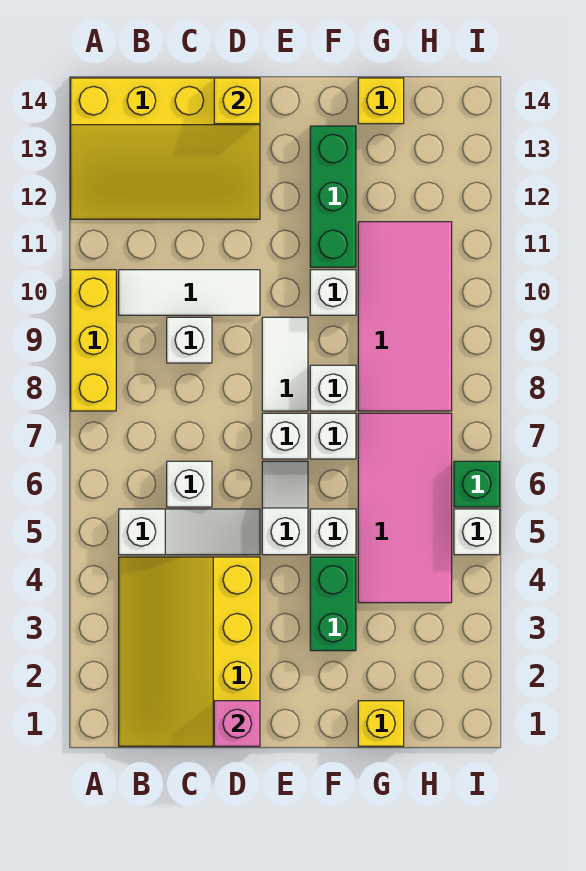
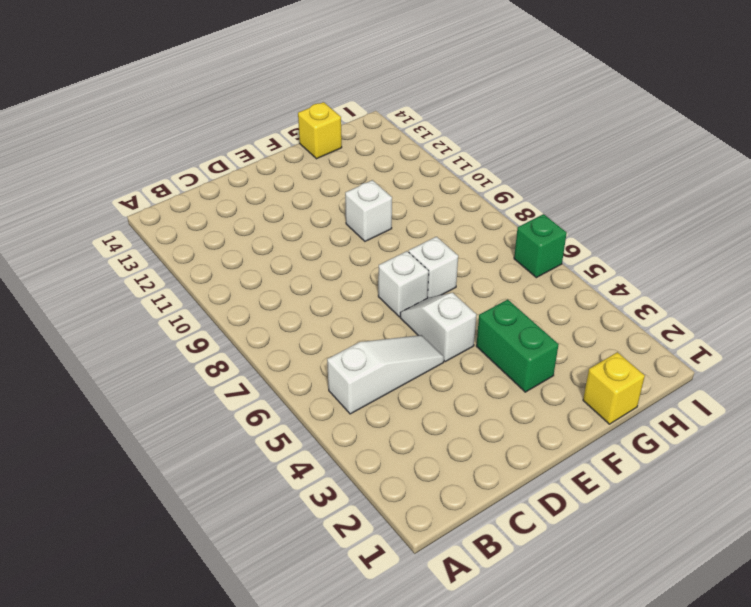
none -> yellow 1x3 brick [71,270,116,411]
none -> yellow 3x4 slope [71,78,260,219]
none -> yellow 3x4 slope [119,557,260,746]

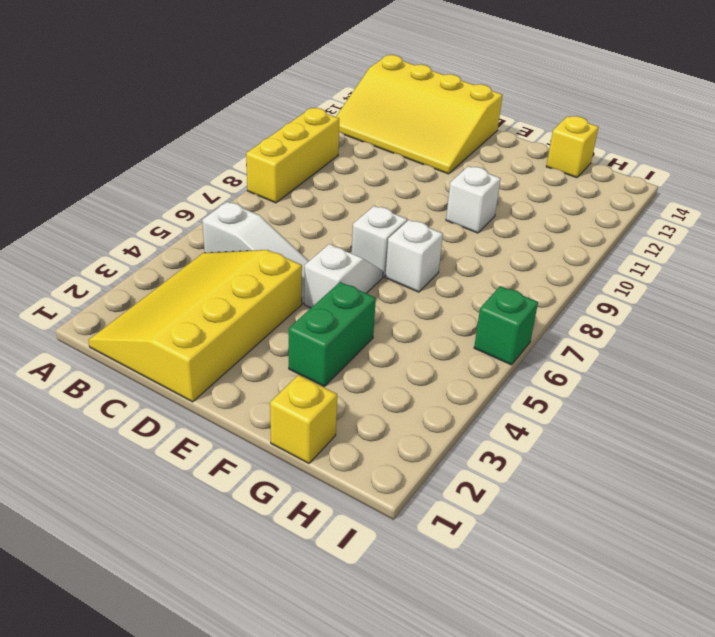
none -> white 1x3 tile [119,270,260,315]
none -> white 1x1 brick [167,461,212,507]
none -> white 1x1 brick [167,317,212,363]

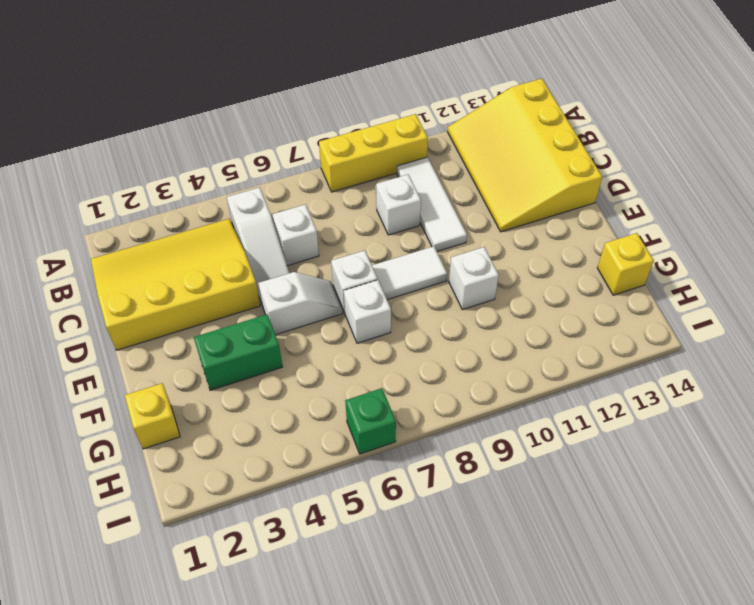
none -> white 1x1 brick [310,509,356,555]
none -> white 1x1 brick [310,365,356,411]
none -> green 1x3 brick [310,126,356,267]

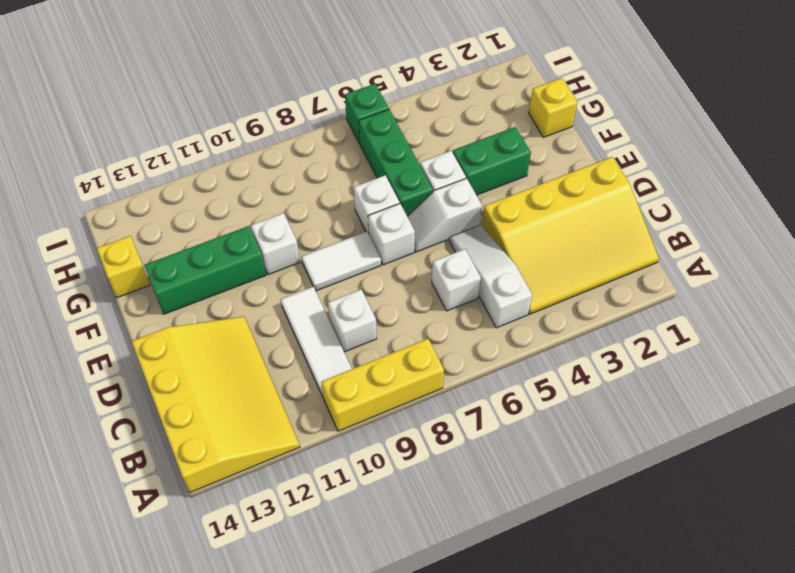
green 1x3 brick [359,110,433,216] -> pink 2x4 tile [358,413,452,603]
none -> white 1x1 brick [310,365,356,411]
none -> pink 2x4 tile [358,222,452,411]
none -> white 1x1 brick [454,509,500,555]

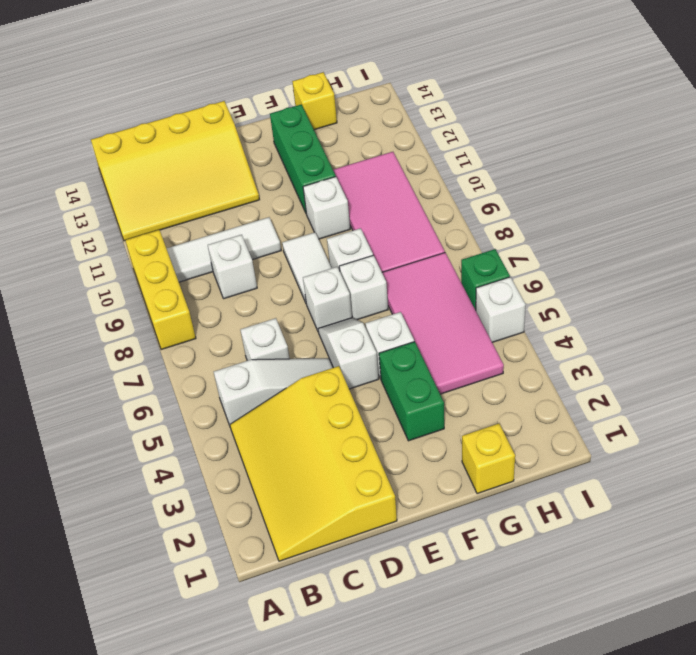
none -> pink 1x1 brick [214,701,260,746]
none -> yellow 1x1 brick [214,78,260,124]

